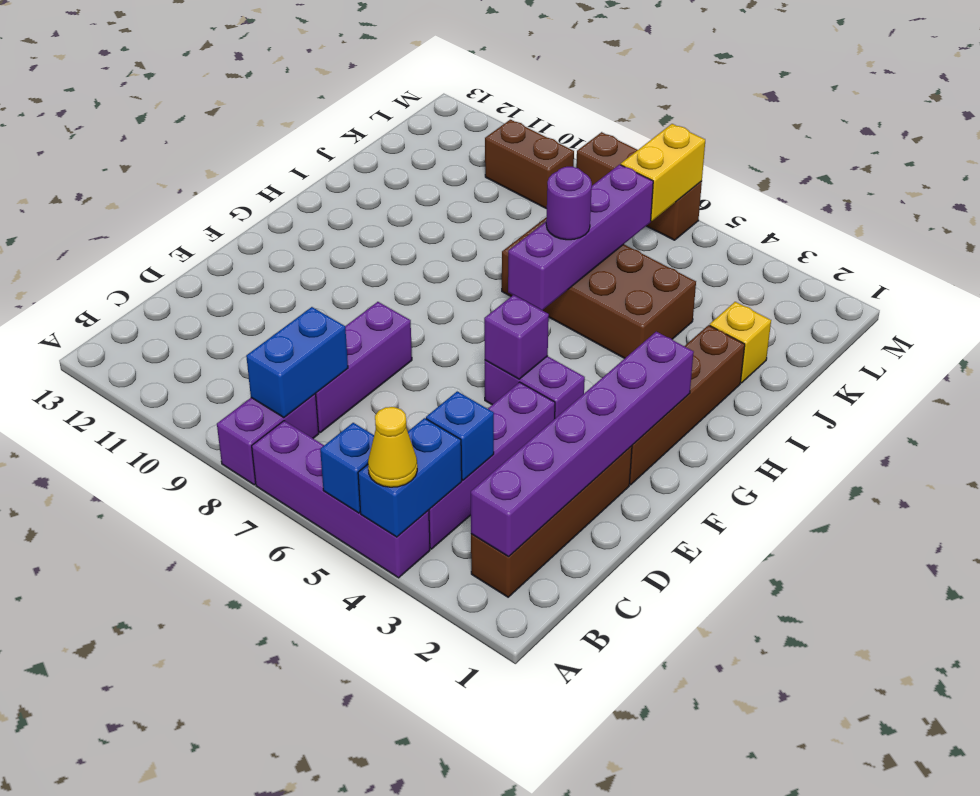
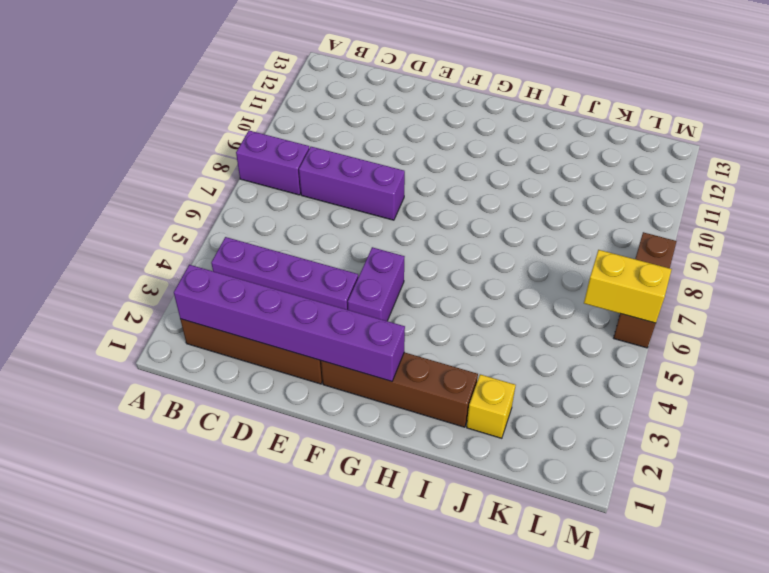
none -> purple 1x4 brick [252,421,430,578]
none -> brown 2x4 brick [502,217,696,358]
none -> brown 1x2 brick [485,120,574,209]

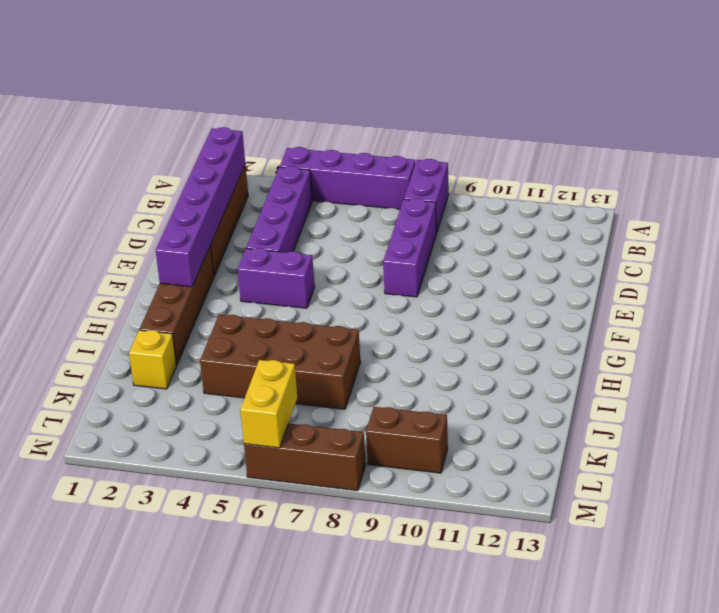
none -> blue 1x2 brick [358,418,462,537]
none -> blue 1x1 brick [320,423,374,513]
none -> blue 1x2 brick [246,307,348,418]

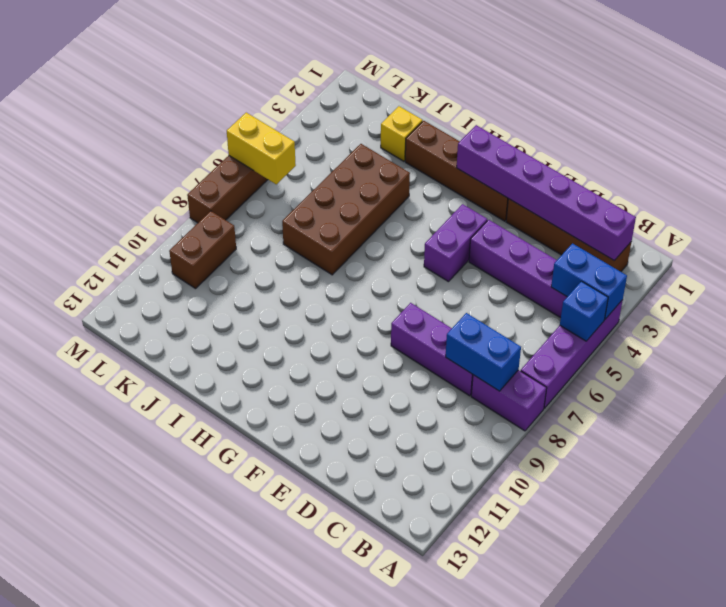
none -> blue 1x1 brick [426,391,494,480]
none -> purple 1x1 brick [484,295,549,379]
none -> purple 1x4 brick [508,165,653,310]

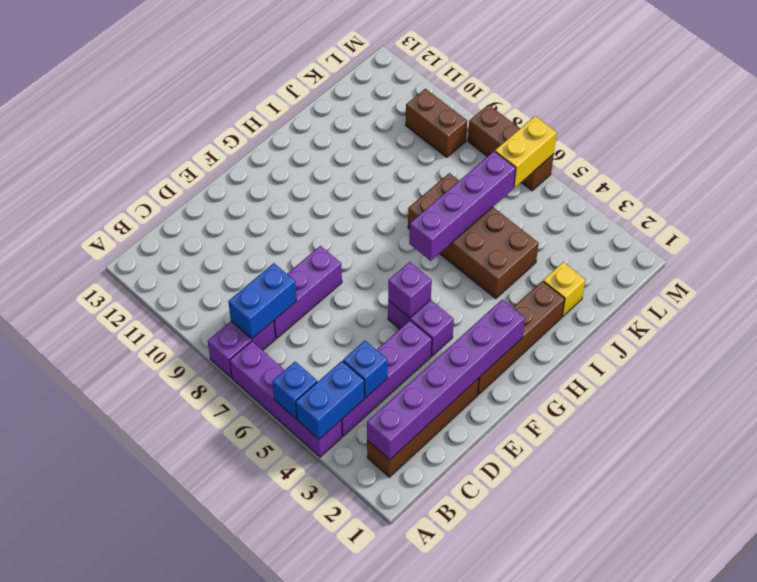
none -> yellow 1x1 cone [368,407,417,487]
none -> purple 1x1 round brick [546,167,592,240]

